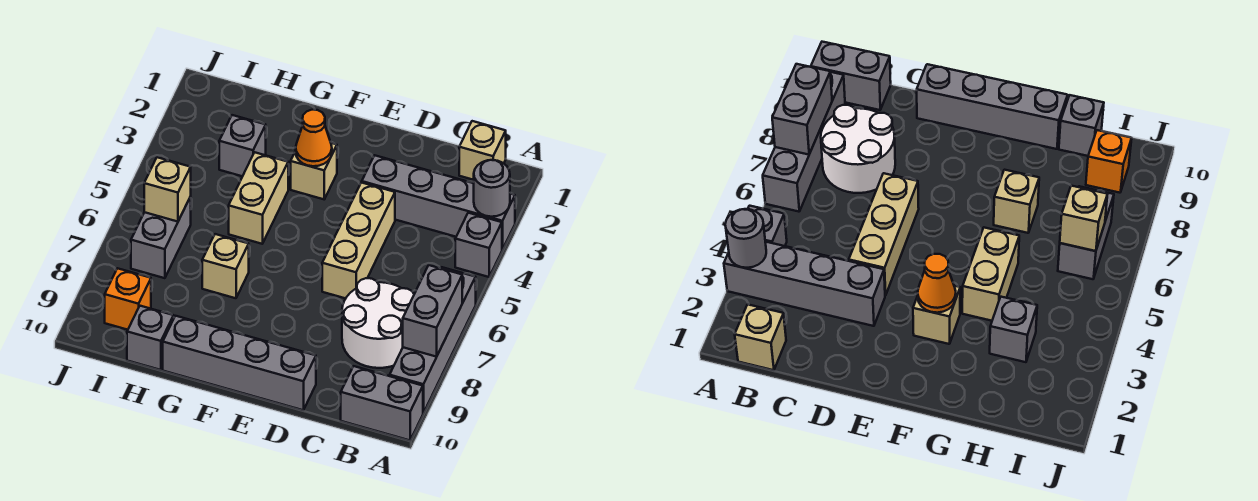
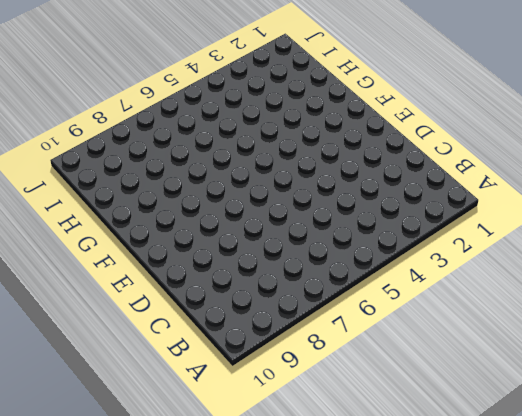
none -> grey 1x4 brick [362,155,515,250]
none -> grey 1x1 brick [455,213,502,277]
none -> grey 1x4 brick [390,267,476,413]

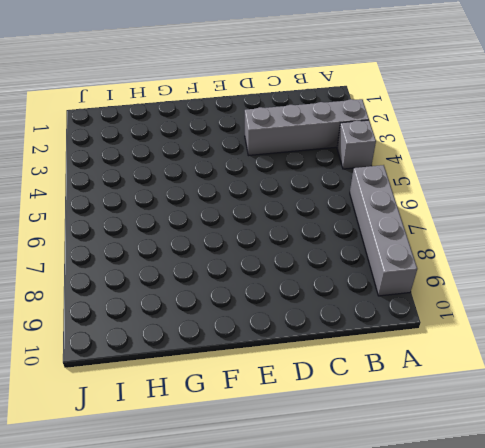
none -> grey 1x2 brick [341,366,423,440]
none -> tan 1x1 brick [459,121,506,180]
none -> white 2x2 round brick [342,278,414,368]

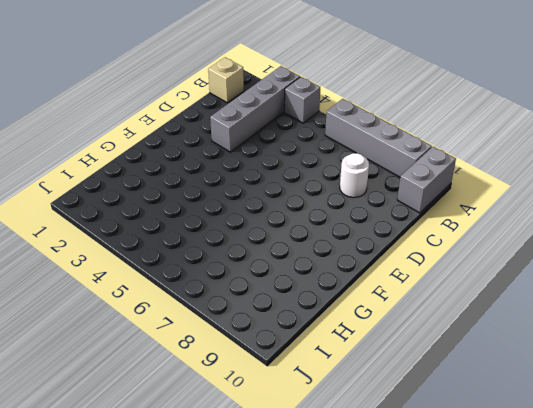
white 1x1 round brick [340,153,369,198] -> white 2x2 round brick [342,278,414,368]
none -> tan 1x3 brick [322,182,395,298]
none -> grey 1x4 brick [163,316,316,410]
none -> tan 1x1 brick [291,143,337,199]

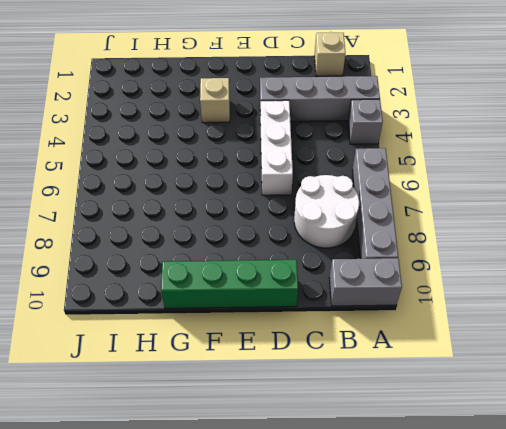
white 1x3 brick [260,100,293,195] -> tan 1x3 brick [322,182,395,298]
green 1x4 brick [161,260,298,308] -> grey 1x4 brick [163,316,316,410]
none -> tan 1x2 brick [229,152,288,244]
none -> tan 1x1 brick [202,234,249,298]
none -> grey 1x1 brick [219,115,266,176]

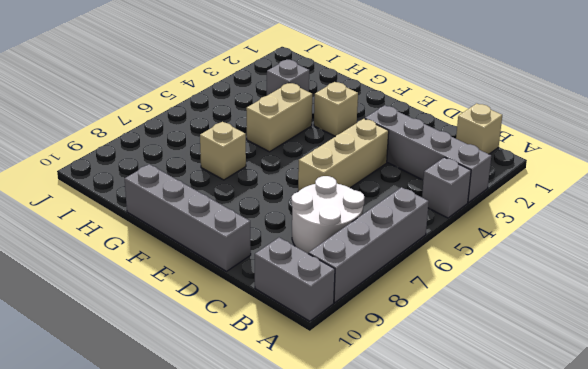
none -> grey 1x1 brick [127,306,174,370]
none -> grey 1x2 brick [131,197,191,278]
none -> orange 1x1 brick [105,268,151,330]

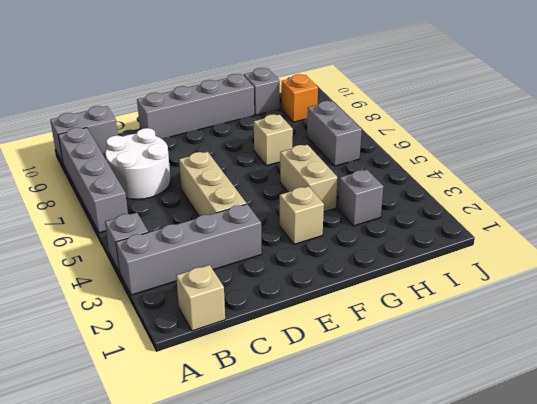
none -> grey 1x1 round brick [474,160,510,217]
none -> grey 1x2 brick [403,265,462,357]
none -> orange 1x1 cone [296,110,332,166]

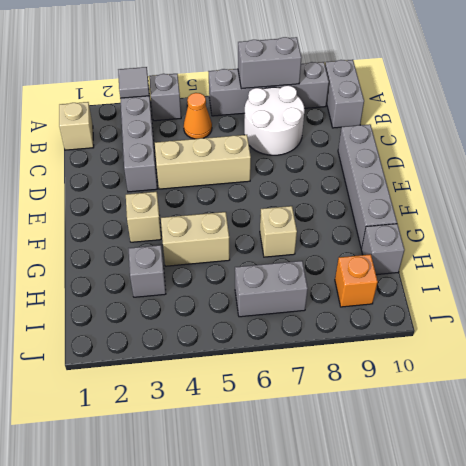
grey 1x1 tile [118,67,149,98] -> grey 1x1 round brick [474,160,510,217]
orange 1x1 cone [184,93,212,139] -> orange 1x1 cone moved to [296,110,332,166]
none -> tan 1x1 brick [144,157,191,222]

